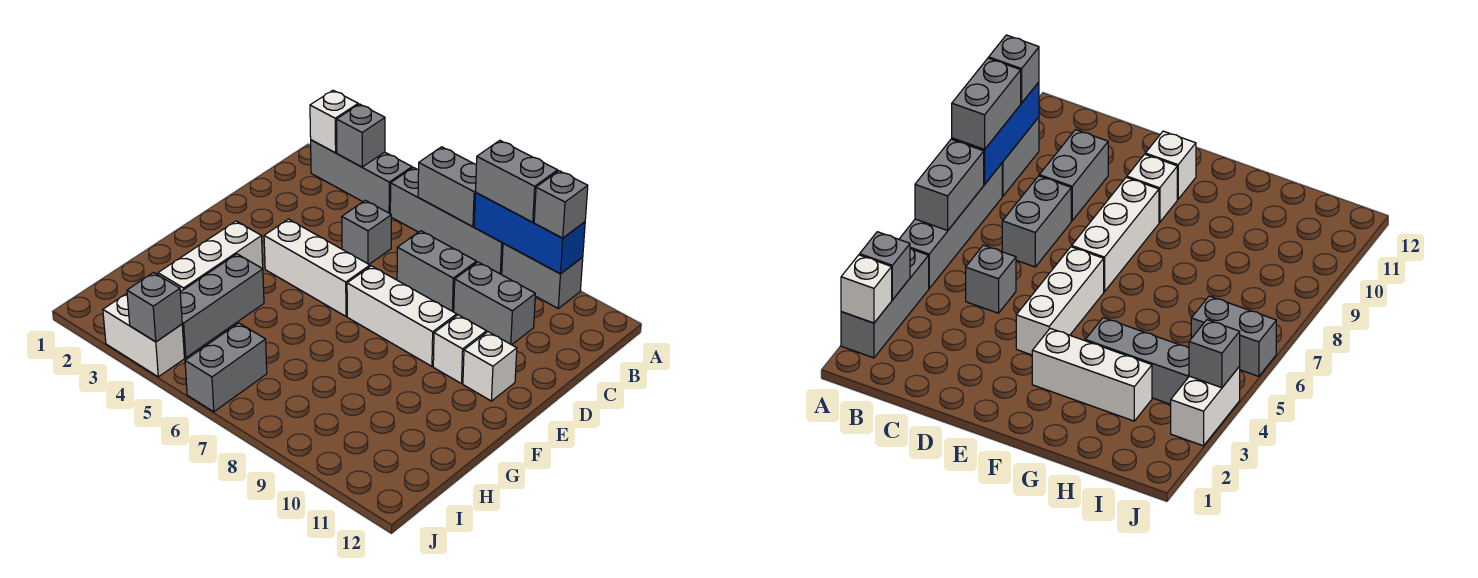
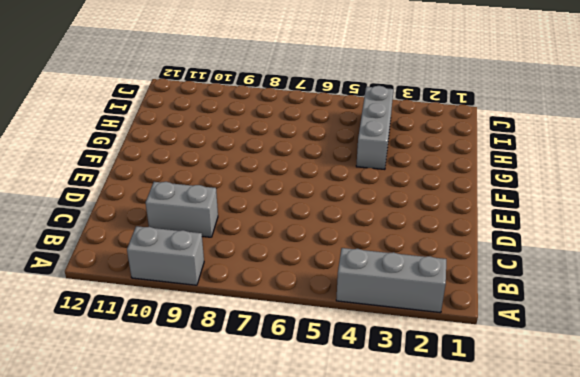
none -> grey 1x4 brick [390,167,503,275]
none -> grey 1x1 brick [342,200,391,264]
none -> grey 1x2 brick [397,231,477,312]

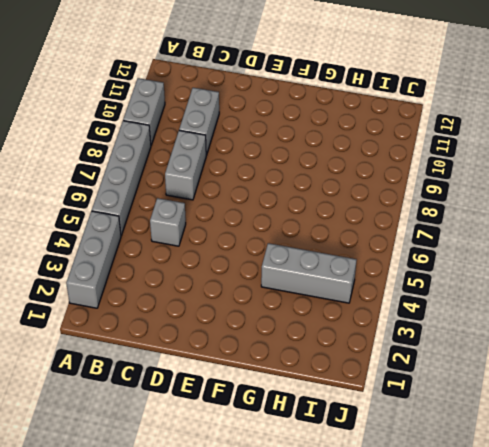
none -> white 1x3 brick [264,219,370,316]
none -> white 1x3 brick [347,266,457,366]
none -> white 1x1 brick [433,315,486,384]

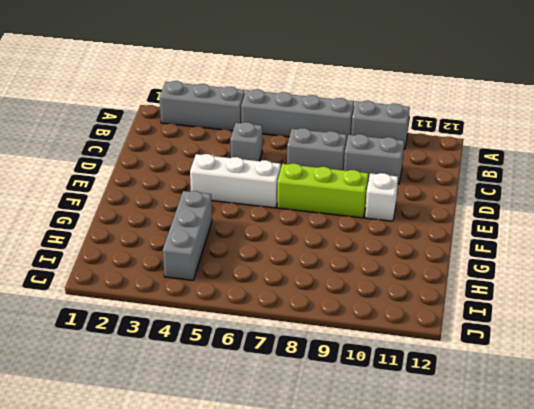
lime 1x3 brick [277,164,369,218] -> white 1x3 brick [347,266,457,366]
none -> white 1x1 brick [463,332,517,401]
none -> white 1x3 brick [158,221,263,292]
none -> grey 1x2 brick [185,323,267,412]

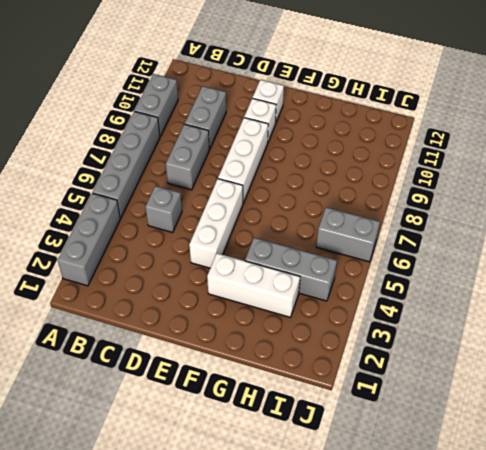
none -> white 1x2 brick [103,294,184,377]
none -> white 1x1 brick [310,90,358,153]
none -> grey 1x1 brick [337,104,385,167]

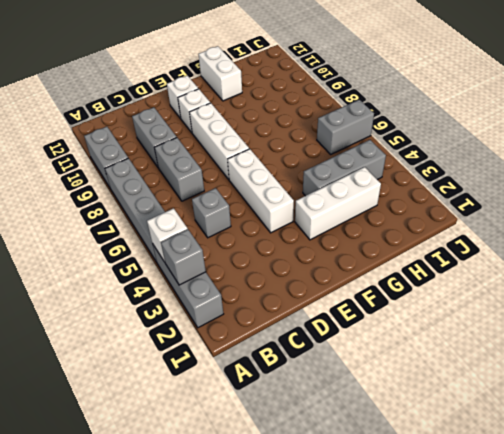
white 1x1 brick [147,208,187,262] -> white 1x1 brick moved to [310,90,358,153]
white 1x2 brick [199,46,242,101] -> white 1x2 brick moved to [103,294,184,377]
none -> grey 1x2 brick [418,147,476,227]
none -> blue 1x3 brick [474,193,585,274]
none -> grey 1x1 brick [127,273,182,342]

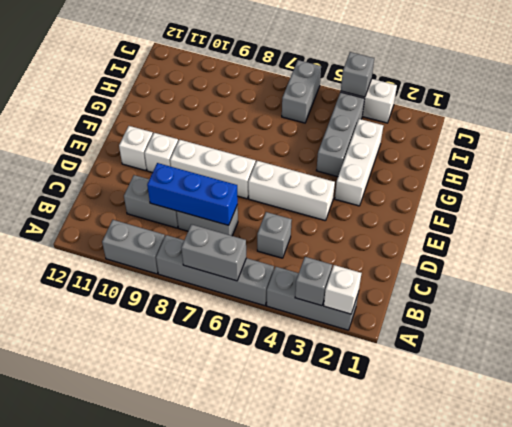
blue 1x3 brick [147,163,238,225] -> blue 1x3 brick moved to [474,193,585,274]
none -> grey 1x2 brick [476,140,558,222]
none -> grey 1x1 brick [534,171,588,238]

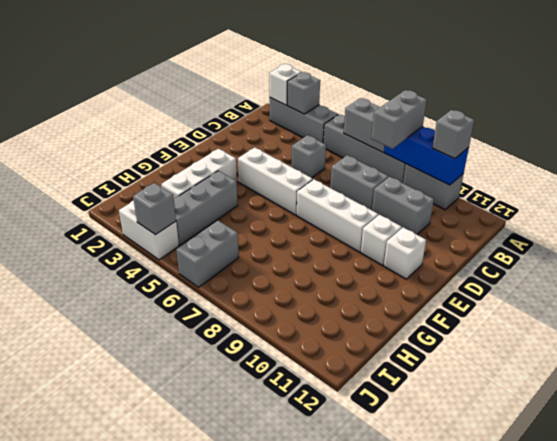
grey 1x2 brick [371,90,427,149] -> grey 1x2 brick turned to [476,140,558,222]

